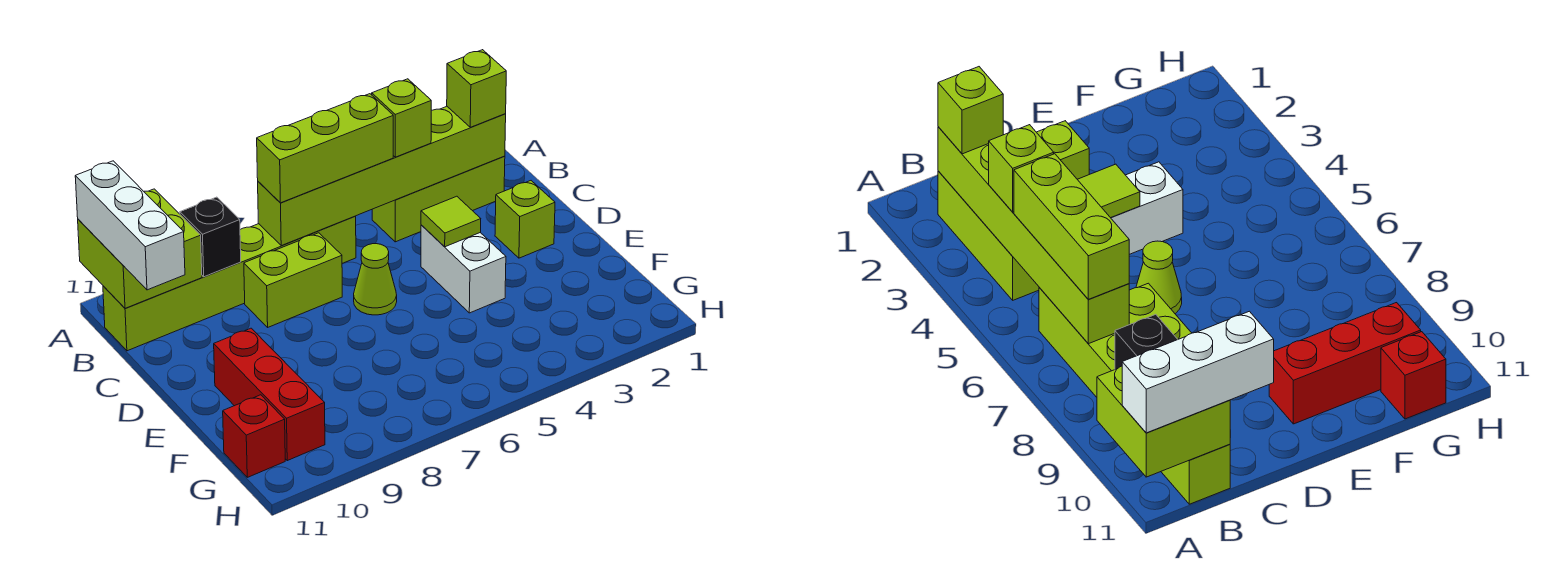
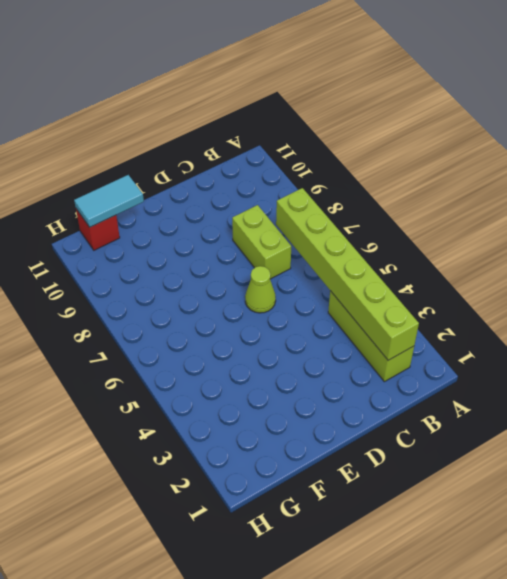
cyan 1x2 tile [74,175,144,227] -> none
none -> lime 1x6 brick [103,216,356,351]
none -> lime 1x1 brick [495,181,555,258]
none -> white 1x2 brick [421,225,506,313]

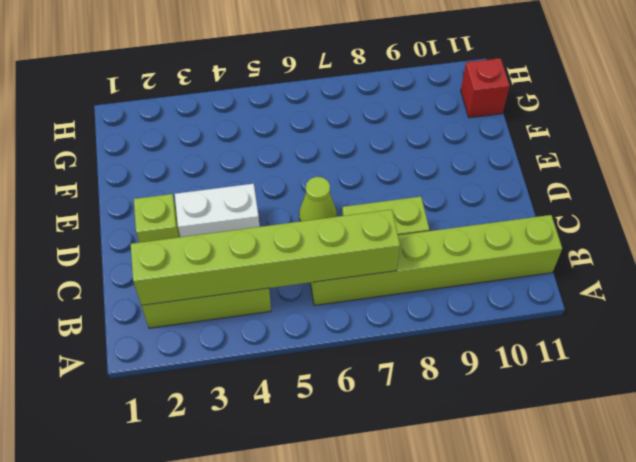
white 1x2 brick [175,184,260,237] -> white 1x2 brick turned to [421,225,506,313]
none -> red 1x3 brick [214,328,325,461]
none -> lime 2x2 brick [78,189,202,309]
none -> black 1x1 brick [180,197,241,277]

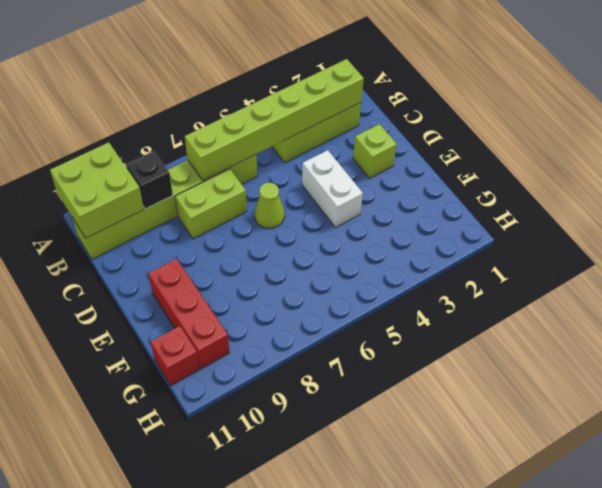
none -> lime 1x1 tile [421,196,481,247]
none -> white 1x3 brick [75,161,185,290]
none -> lime 1x1 brick [447,50,506,127]

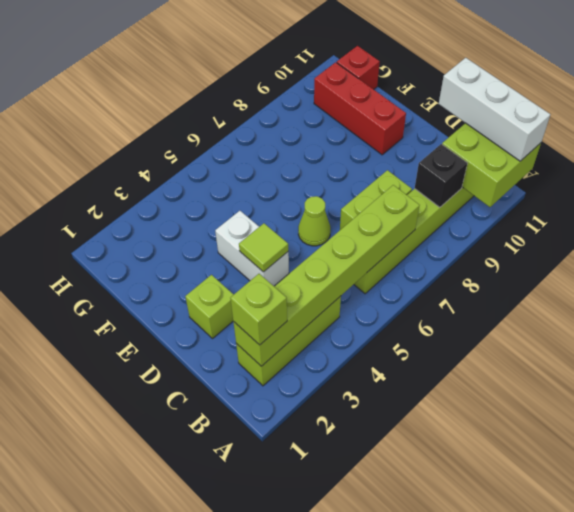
none -> lime 1x1 brick [372,79,431,157]
none -> lime 1x3 brick [257,94,393,203]

